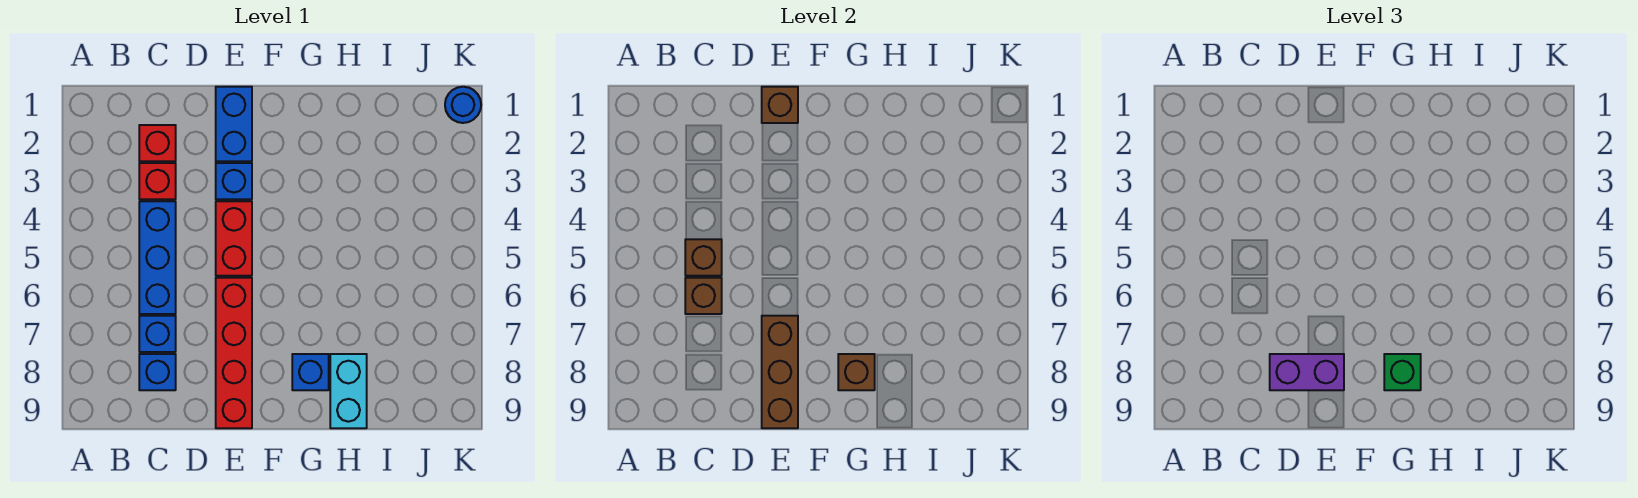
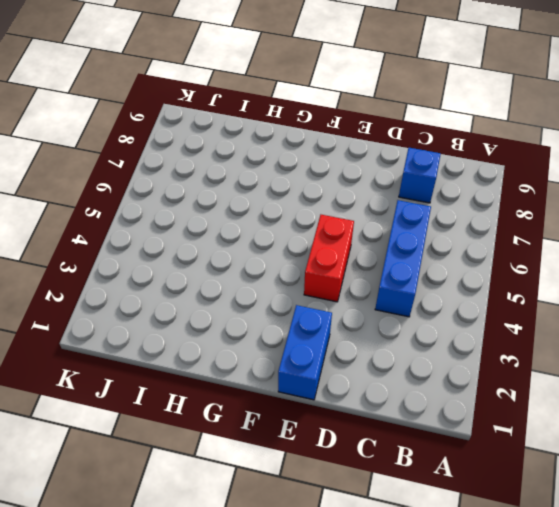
none -> red 1x1 brick [139,125,176,161]
none -> red 1x1 brick [139,163,176,199]
none -> blue 1x1 brick [139,316,176,352]

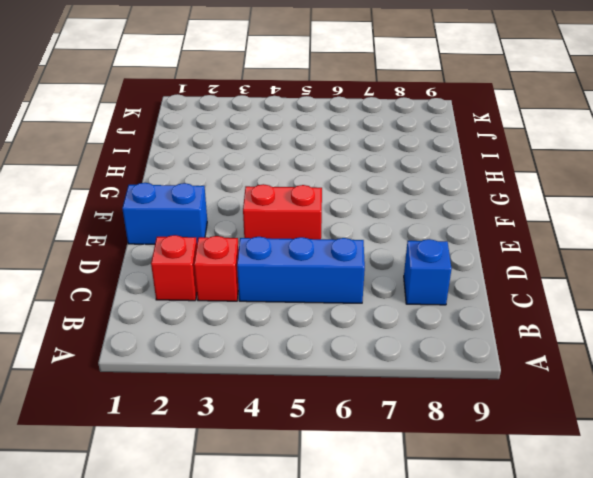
none -> blue 1x1 brick [139,316,176,352]
none -> blue 1x1 brick [216,163,252,199]
none -> red 1x4 brick [216,278,252,428]

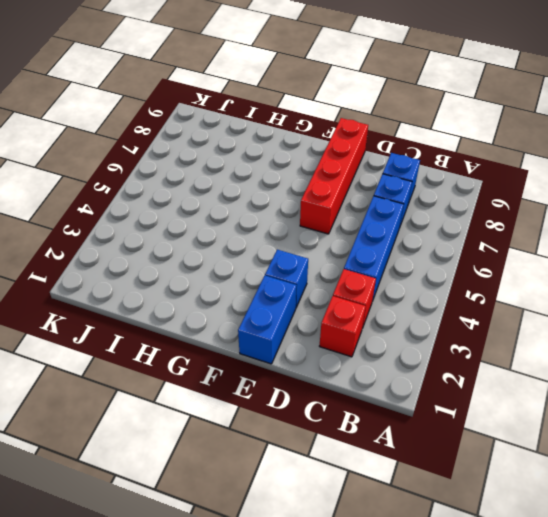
none -> red 1x2 brick [216,201,252,276]
none -> blue 1x1 brick [292,354,329,390]
none -> cyan 1x2 brick [330,354,367,428]

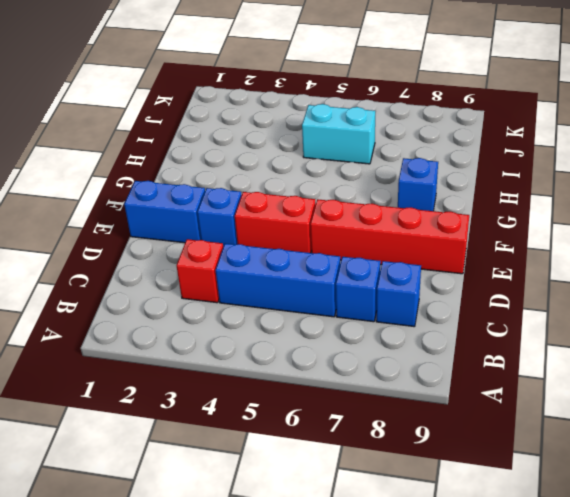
cyan 1x2 brick [302,104,375,164] -> cyan 1x2 brick moved to [330,354,367,428]
none -> red 1x1 brick [139,125,176,161]
none -> blue 1x1 round brick [445,87,481,123]
none -> brown 1x1 brick [685,239,722,276]

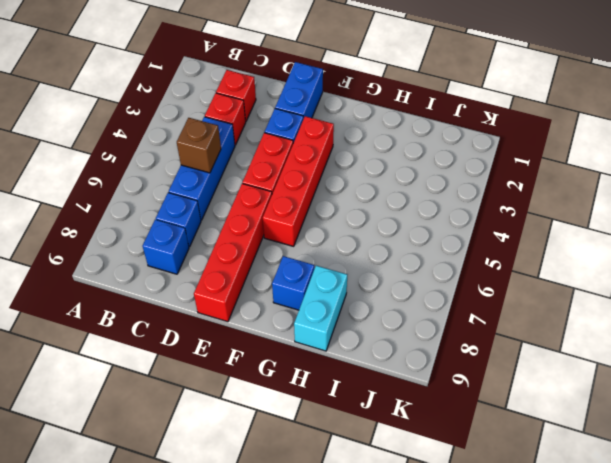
red 1x4 brick [263,116,334,246] -> none
none -> blue 1x1 round brick [445,87,481,123]
none -> brown 1x1 brick [685,278,722,314]
none -> brown 1x1 brick [762,87,798,123]

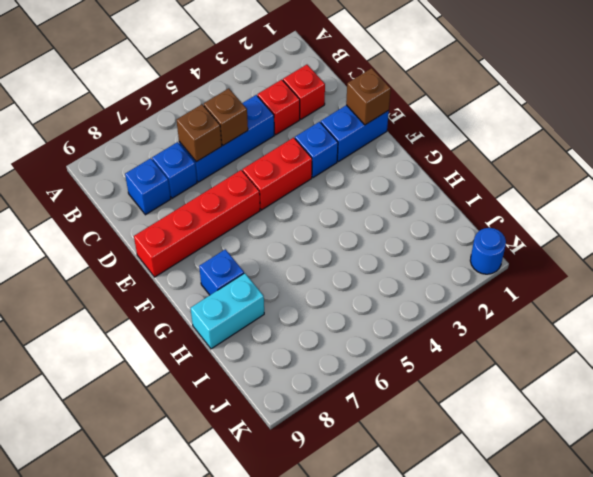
none -> brown 1x3 brick [762,316,798,428]
none -> brown 1x1 brick [838,354,875,390]
none -> purple 1x2 brick [1270,354,1344,390]

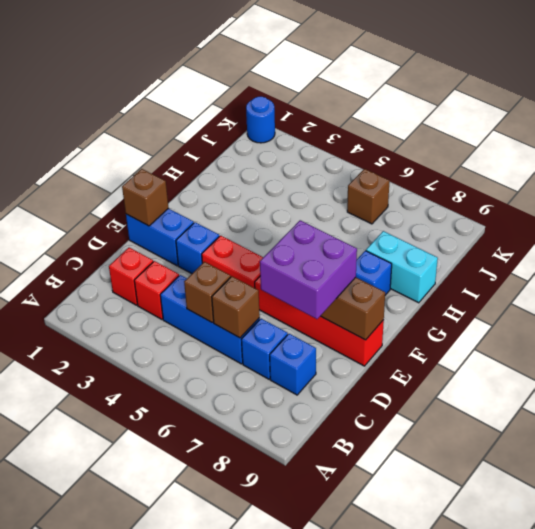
purple 2x2 brick [260,220,357,319] -> purple 1x2 brick [1270,354,1344,390]
brown 1x1 brick [347,169,390,224] -> brown 1x1 brick moved to [838,354,875,390]
none -> green 1x1 brick [1384,354,1421,390]

